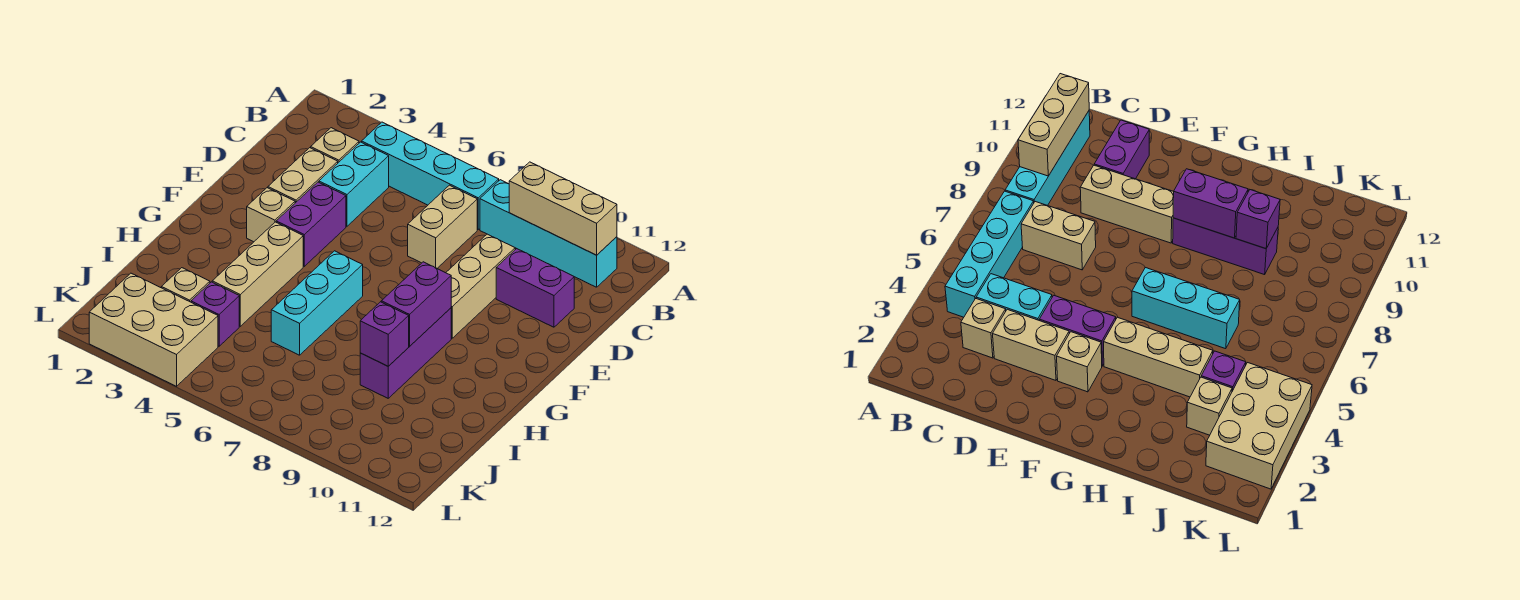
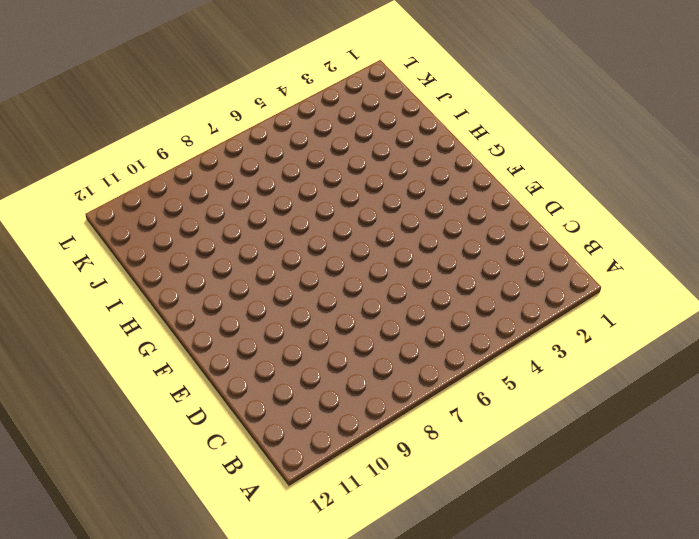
none -> cyan 1x4 brick [362,122,499,229]
none -> cyan 1x4 brick [480,180,617,287]
none -> tan 1x1 brick [311,128,359,163]

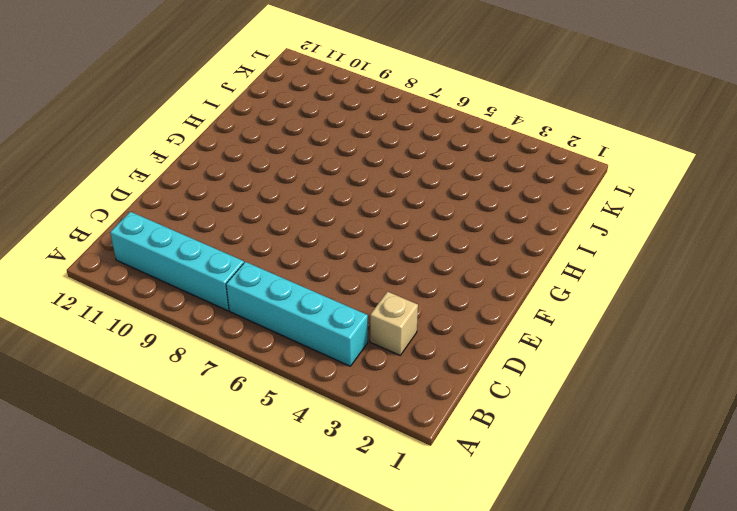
none -> cyan 1x2 brick [319,142,389,226]
none -> tan 1x2 brick [408,185,477,268]
none -> tan 1x2 brick [268,148,338,203]

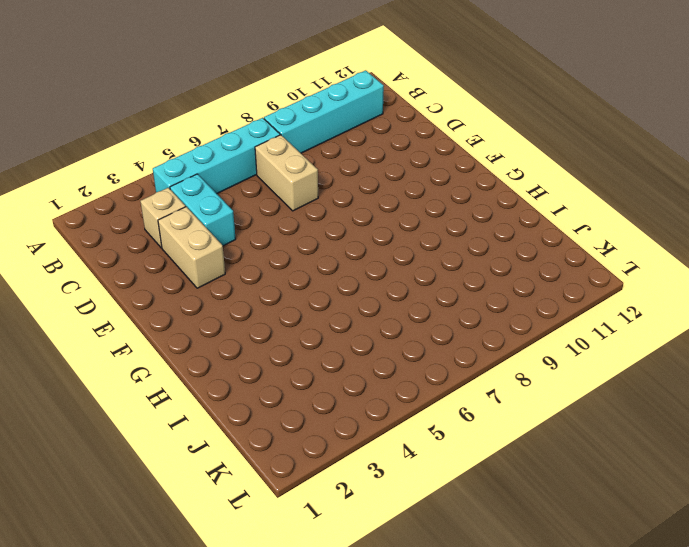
none -> tan 1x3 brick [446,234,515,338]
none -> purple 1x2 brick [496,249,574,327]
none -> purple 1x2 brick [276,182,346,266]

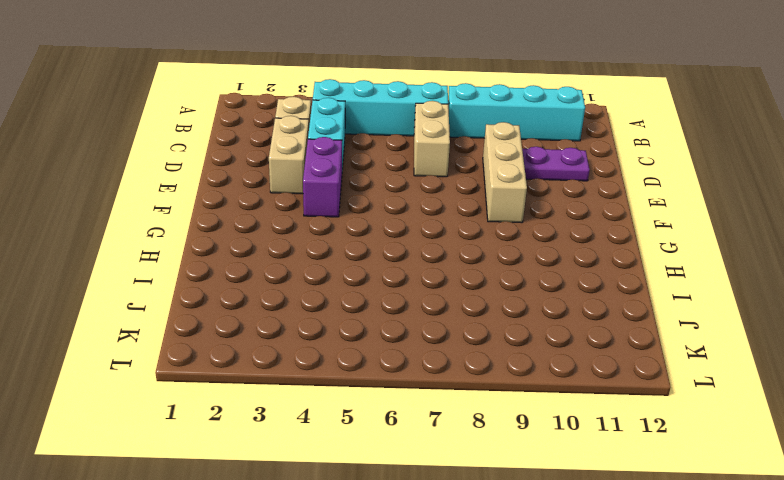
purple 1x2 plate [522,147,590,181] -> purple 1x2 brick [496,249,574,327]
none -> tan 1x1 brick [247,188,295,242]
none -> tan 1x3 brick [212,222,303,326]
none -> cyan 1x3 brick [271,251,363,355]

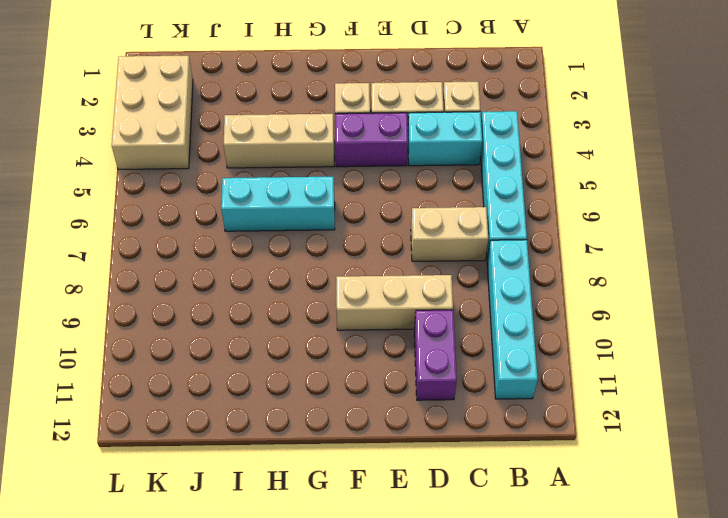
none -> purple 1x3 brick [360,308,451,398]
none -> tan 1x1 brick [161,268,210,302]
none -> purple 1x1 brick [191,282,239,346]

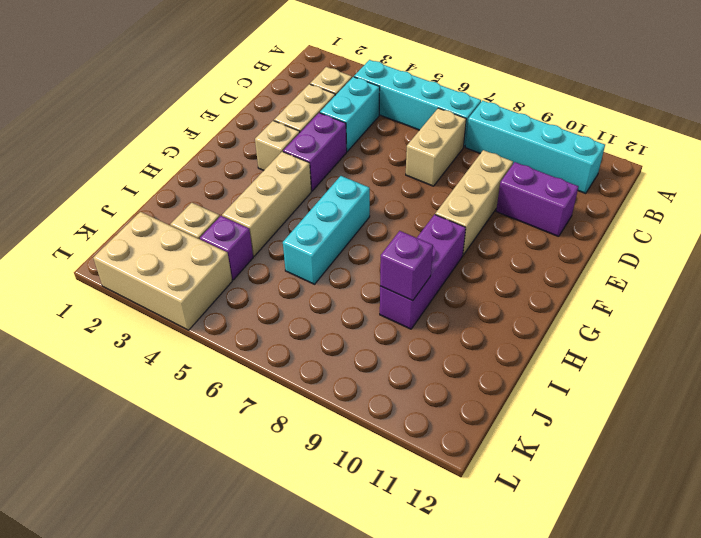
none -> tan 1x3 brick [509,162,617,255]
none -> purple 1x2 brick [381,262,451,346]

